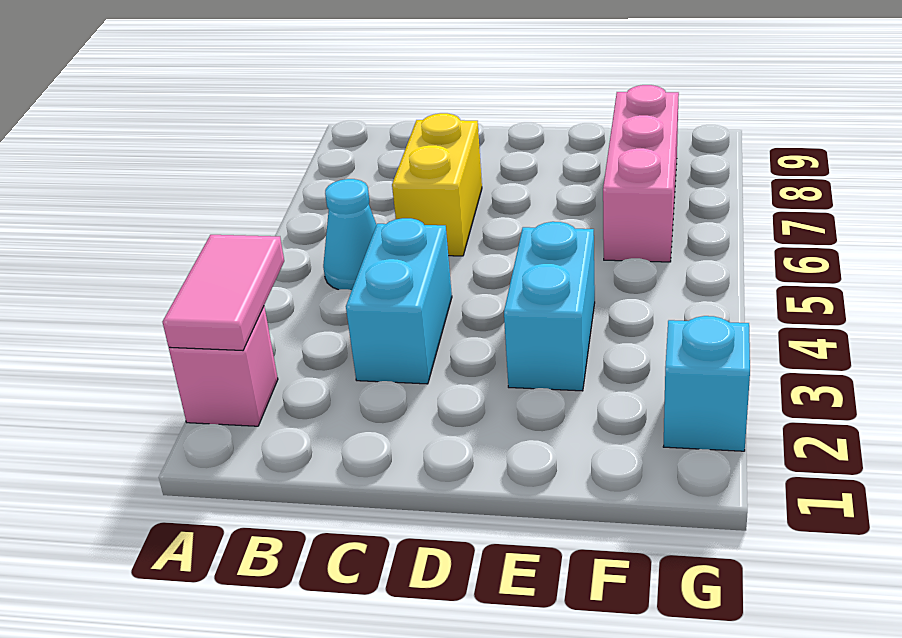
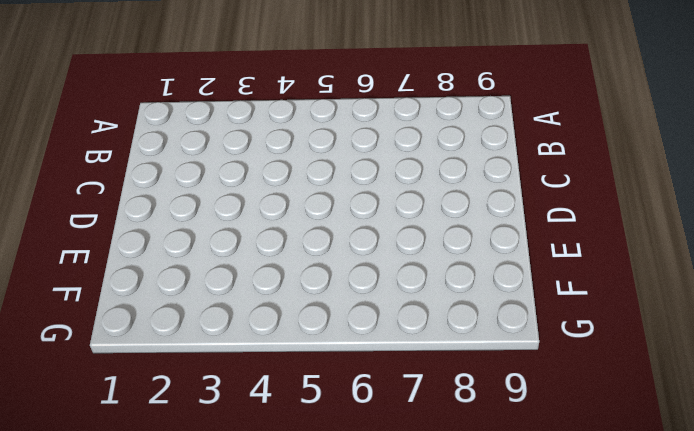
none -> pink 1x1 brick [169,307,278,426]
none -> cyan 1x1 cone [323,179,377,290]

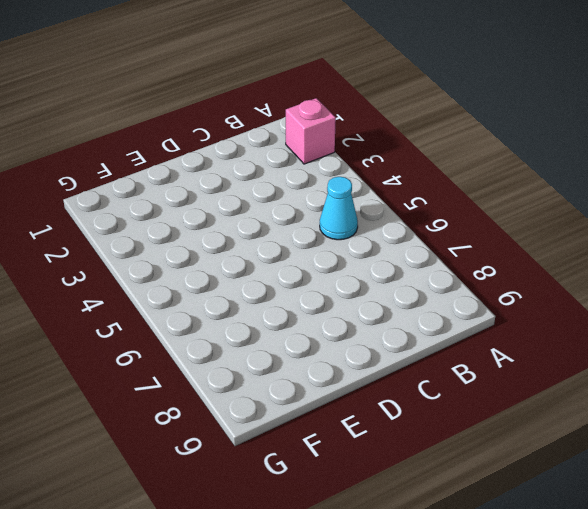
none -> cyan 1x2 brick [346,218,452,384]
none -> yellow 1x2 brick [392,113,482,256]

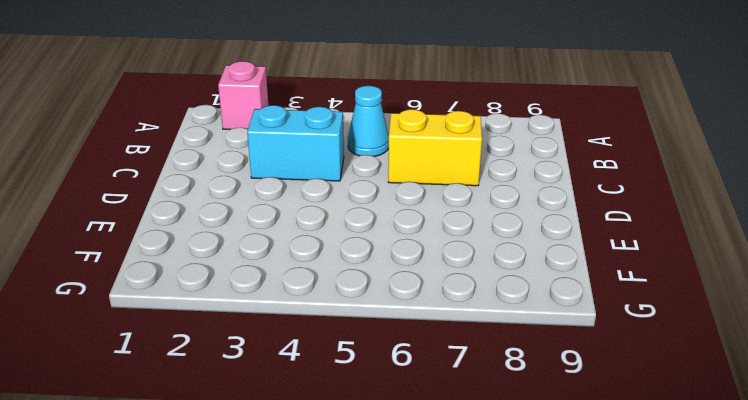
none -> cyan 1x2 brick [504,222,595,391]
none -> pink 1x3 brick [603,85,679,262]

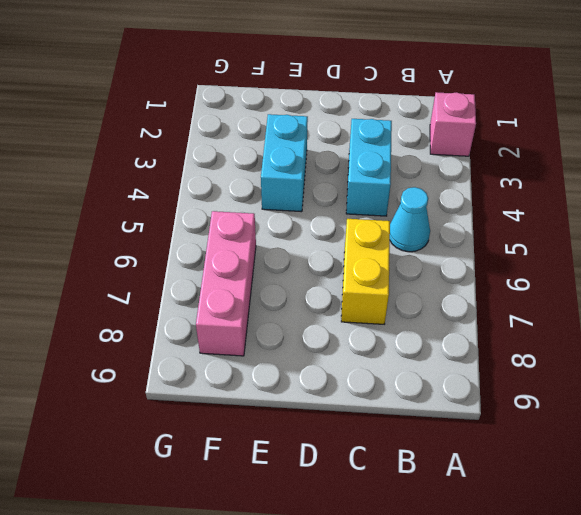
none -> cyan 1x1 brick [663,316,750,451]
none -> pink 1x2 tile [163,235,284,350]

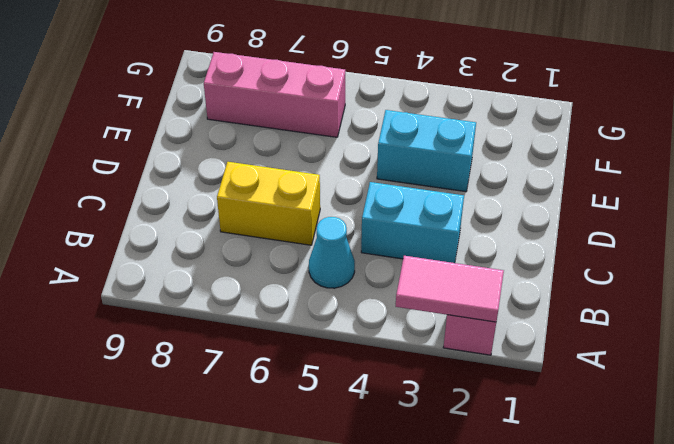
none -> cyan 1x1 brick [663,316,750,451]

